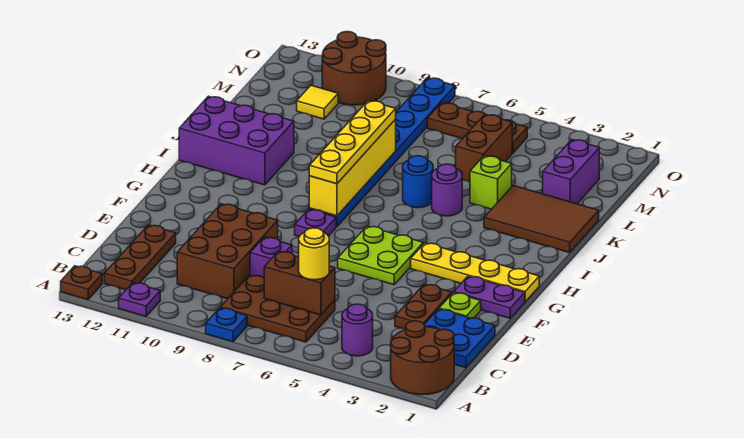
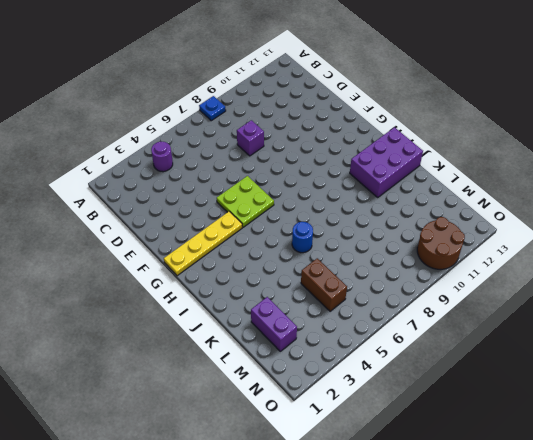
none -> brown 2x2 round brick [391,321,454,395]
none -> purple 1x1 plate [119,283,160,316]
none -> brown 1x1 plate [61,266,102,300]
none -> brown 2x3 plate [220,275,335,342]

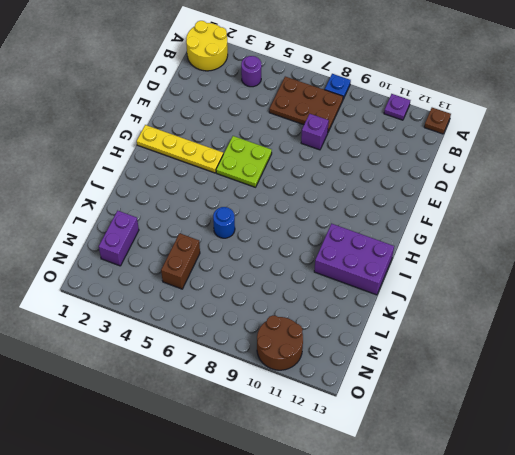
yellow 2x2 round brick [186,21,228,71] -> brown 2x2 round brick [391,321,454,395]
none -> brown 1x3 plate [104,225,176,290]
none -> blue 2x2 plate [424,309,495,368]
none -> brown 2x3 brick [177,204,278,299]
none -> brown 1x2 plate [395,284,452,329]

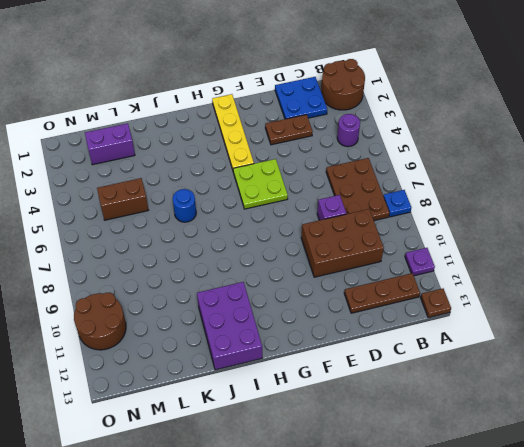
none -> lime 1x1 plate [439,293,481,318]
none -> purple 1x2 plate [454,276,525,318]
none -> purple 1x1 plate [295,209,336,237]
none -> blue 1x8 plate [309,78,455,227]

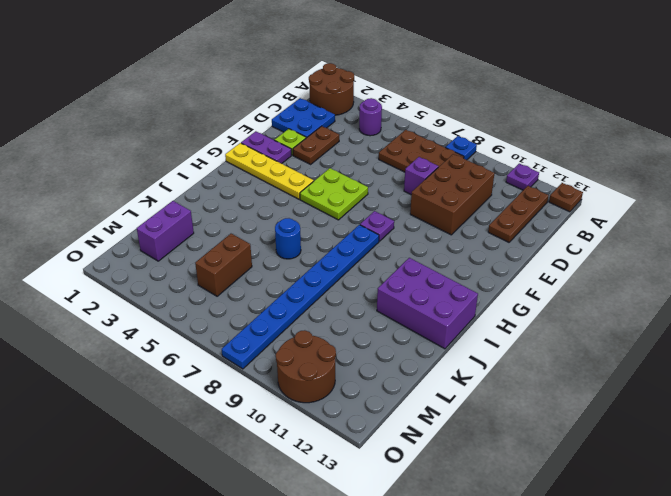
none -> brown 2x3 tile [484,186,599,253]
none -> purple 1x1 round brick [432,164,462,216]
none -> lime 1x1 brick [470,156,512,209]
none -> yellow 1x1 tile [297,85,338,119]

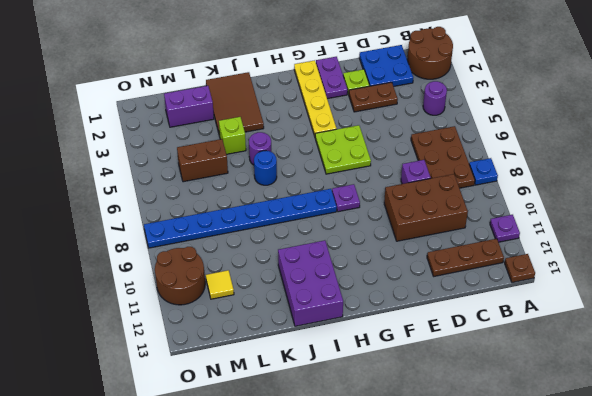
none -> brown 1x3 plate [427,103,527,153]
none -> brown 1x2 brick [264,251,335,315]
none -> yellow 1x4 brick [309,119,396,216]
none -> yellow 1x1 round brick [299,228,329,280]

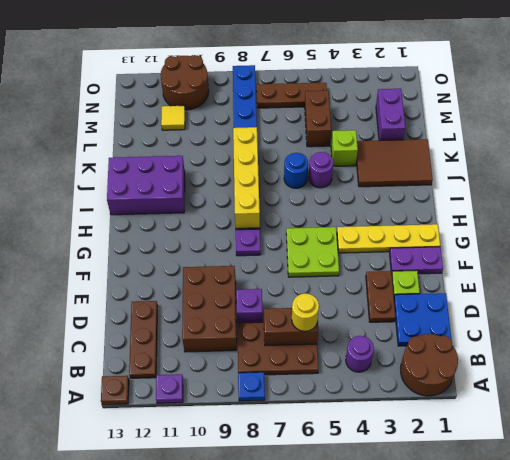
none -> yellow 1x4 plate [309,101,396,184]

